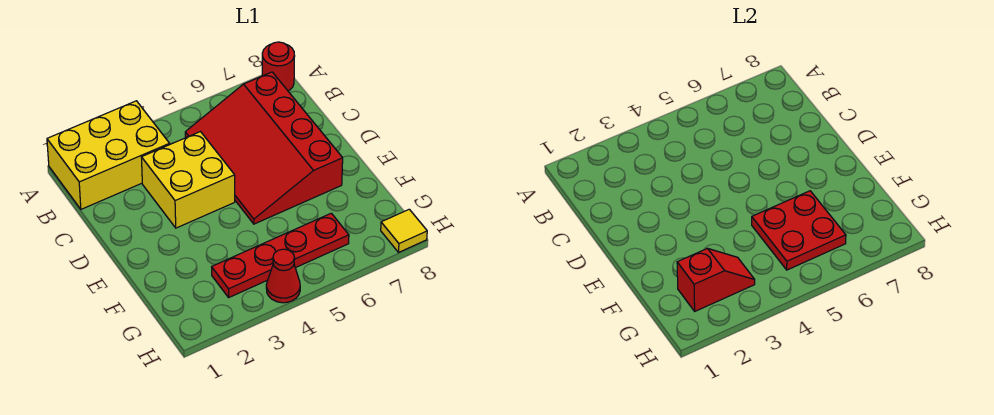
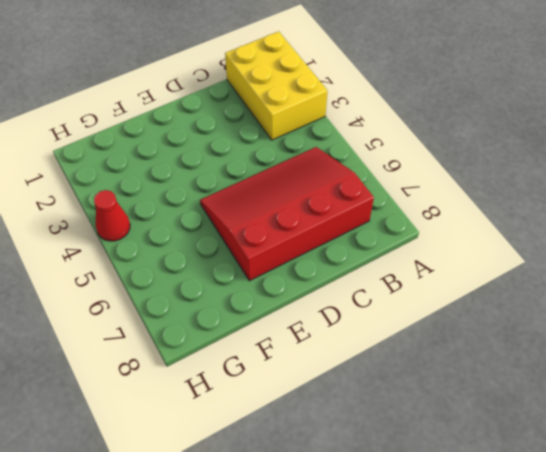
none -> red 1x1 round brick [262,42,295,91]
none -> yellow 2x2 brick [141,132,235,228]

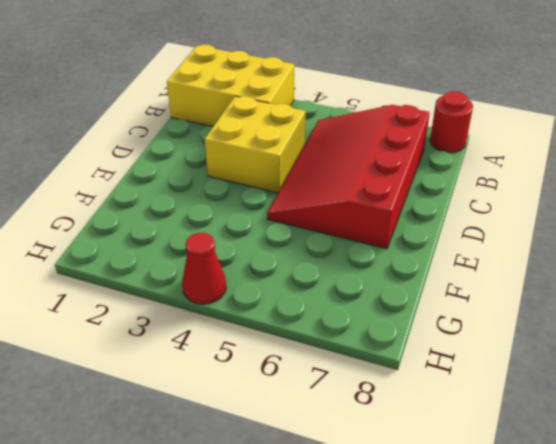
none -> red 1x4 plate [212,213,349,297]
none -> yellow 1x1 tile [381,209,427,252]

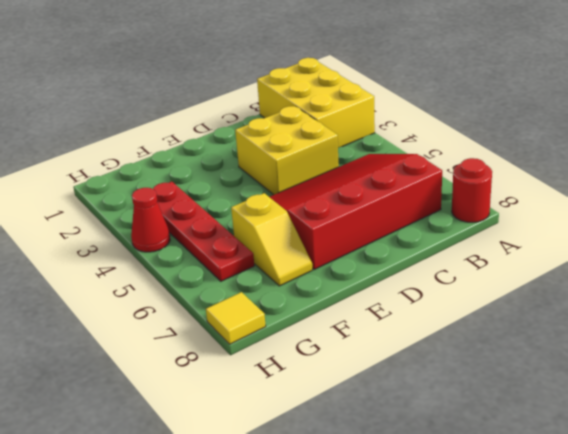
yellow 1x2 slope [231,193,313,286] -> none
none -> red 2x2 plate [752,191,846,270]
none -> red 1x2 slope [677,248,755,311]

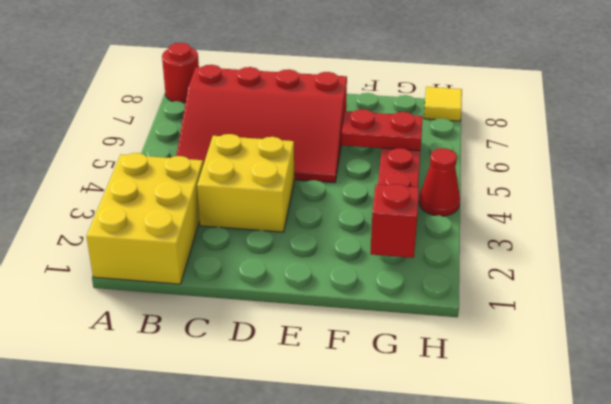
red 1x2 plate [341,109,423,151] -> red 2x2 plate [752,191,846,270]

